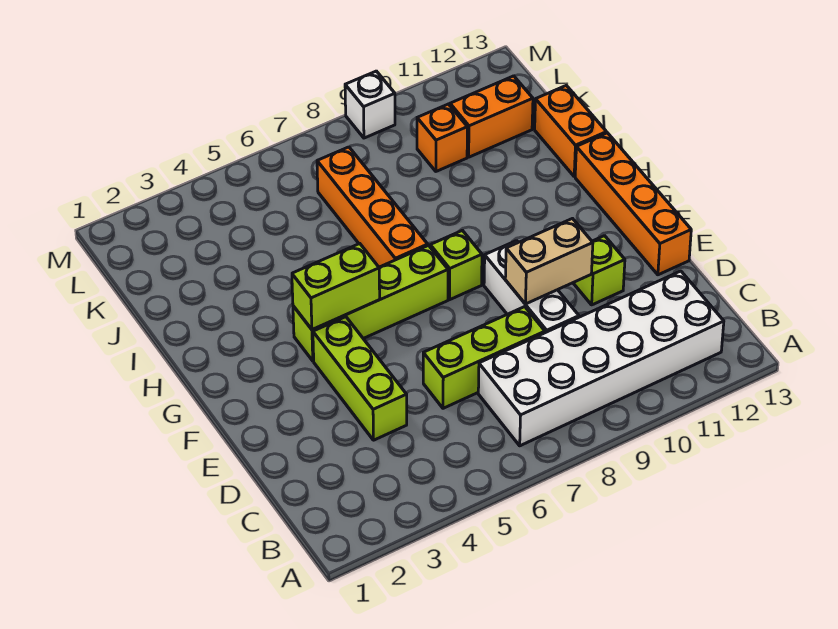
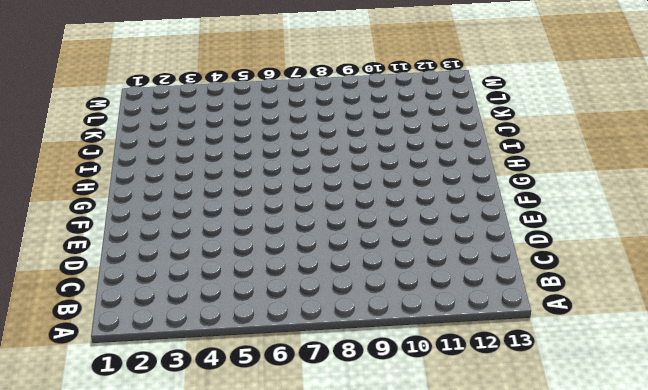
none -> white 2x6 brick [478,271,724,446]
none -> lime 1x3 brick [313,317,407,440]
none -> lime 1x3 brick [423,307,545,408]

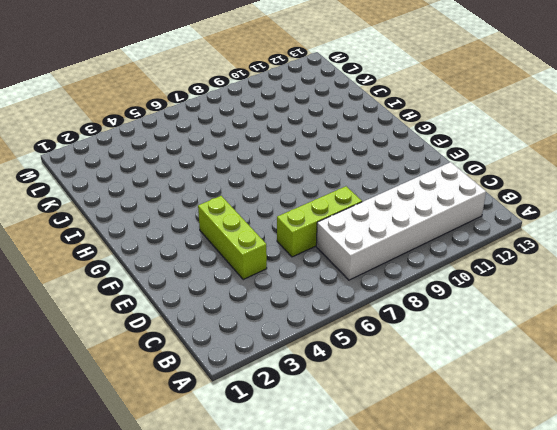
none -> white 1x3 brick [484,241,579,333]
none -> lime 1x1 brick [573,236,625,305]
none -> orange 1x4 brick [575,133,691,275]

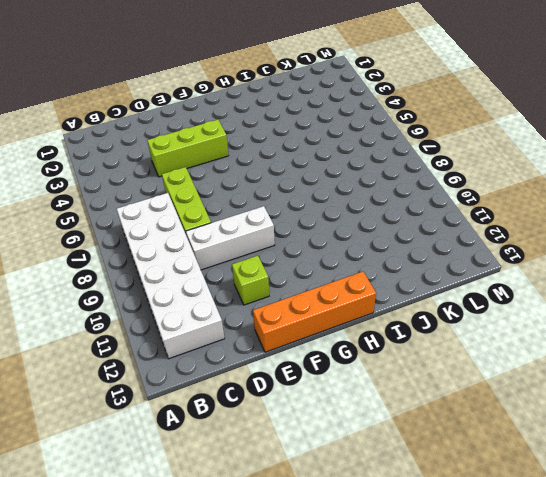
none -> lime 1x4 brick [293,246,448,361]
none -> lime 1x1 brick [430,230,482,300]
none -> orange 1x4 brick [317,147,428,267]

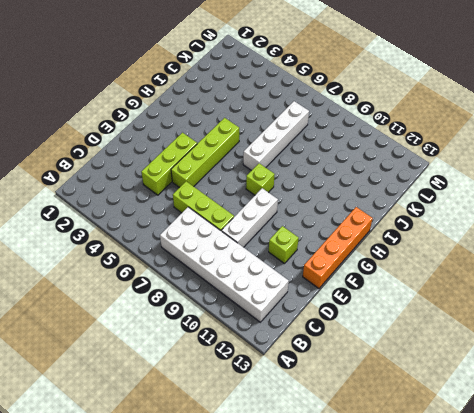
lime 1x4 brick [171,118,239,188] -> lime 1x4 brick turned to [293,246,448,361]
white 1x4 brick [243,101,309,171] -> orange 1x4 brick [317,147,428,267]
none -> orange 1x2 brick [535,85,607,176]
none -> orange 1x1 brick [417,104,467,171]
none -> orange 1x2 brick [450,76,533,157]

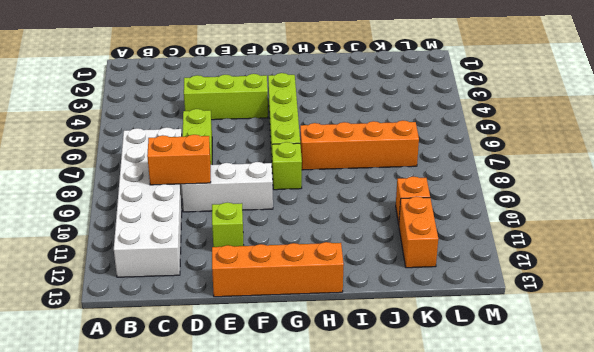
orange 1x2 brick [147,135,211,185] -> orange 1x2 brick moved to [535,85,607,176]
none -> white 1x1 brick [345,71,395,138]
none -> tan 1x2 brick [505,219,593,304]
none -> lime 1x2 brick [292,244,380,330]

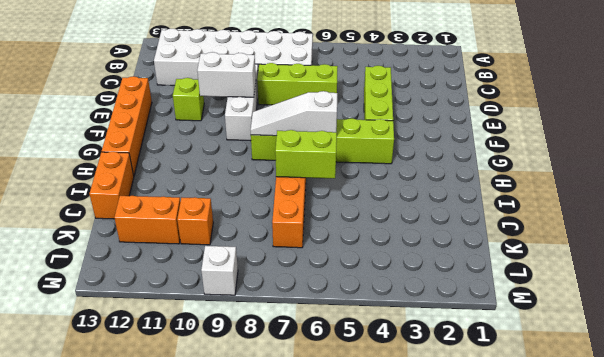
white 1x2 brick [197,52,256,97] -> tan 1x2 brick [505,219,593,304]
white 1x3 slope [250,91,337,136] -> none
lime 1x2 brick [275,130,337,178] -> lime 1x2 brick moved to [292,244,380,330]

